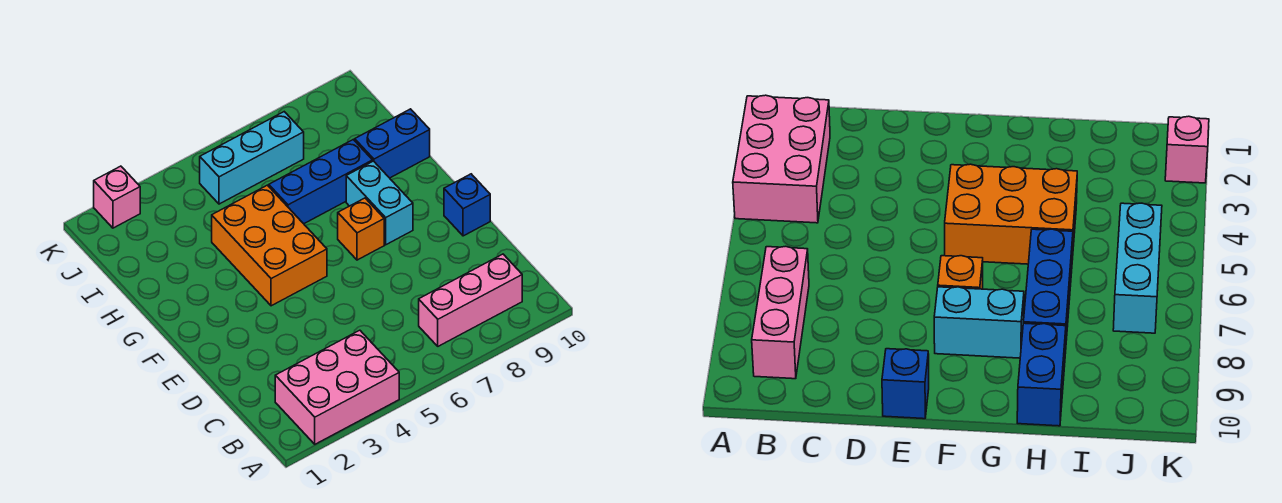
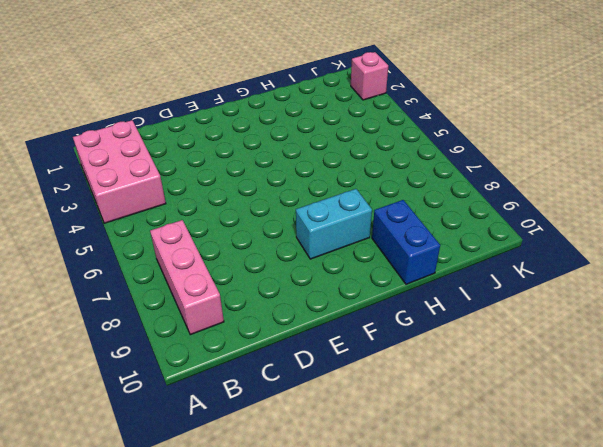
none -> blue 1x1 brick [444,174,490,236]
none -> orange 2x3 brick [212,185,327,306]

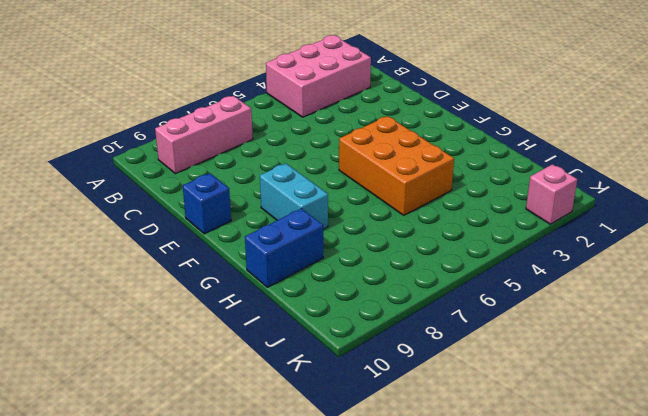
none -> orange 1x1 brick [338,198,384,260]
none -> blue 1x3 brick [269,140,373,224]

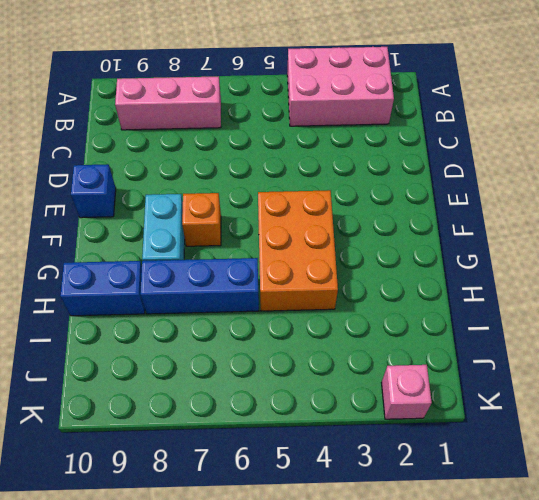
none -> cyan 1x3 brick [200,112,304,204]

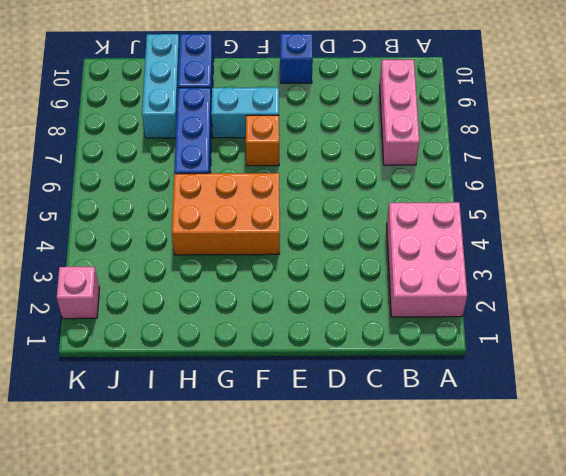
cyan 1x3 brick [142,34,180,138] -> cyan 1x3 brick moved to [200,112,304,204]

